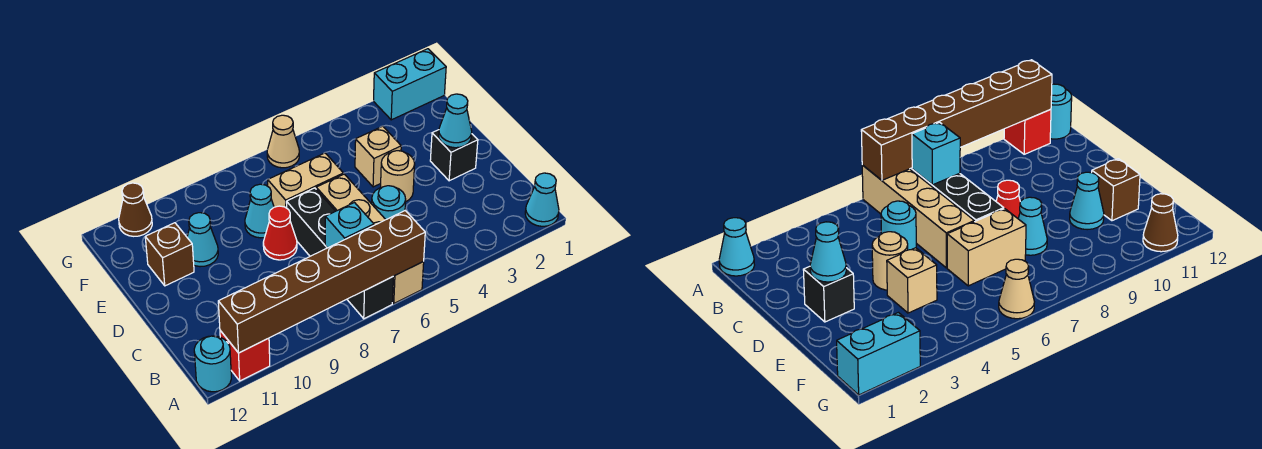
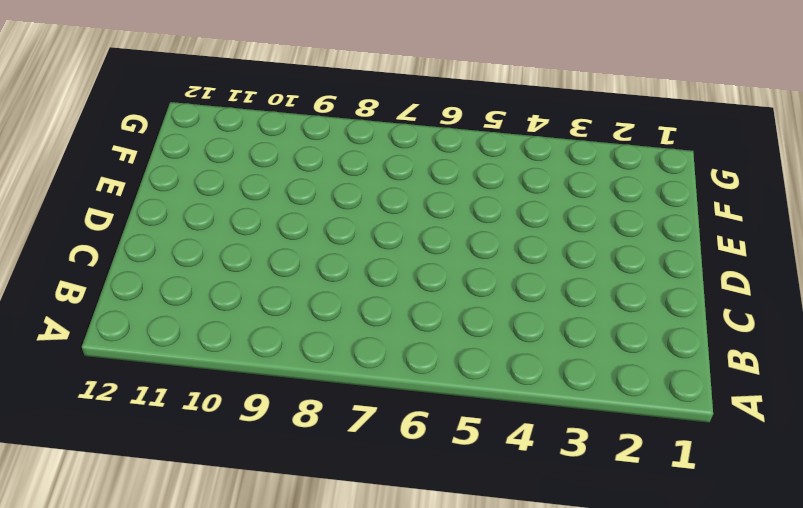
none -> cyan 1x1 cone [525,173,559,226]
none -> tan 1x4 brick [316,174,424,303]
none -> black 1x4 brick [286,188,393,319]

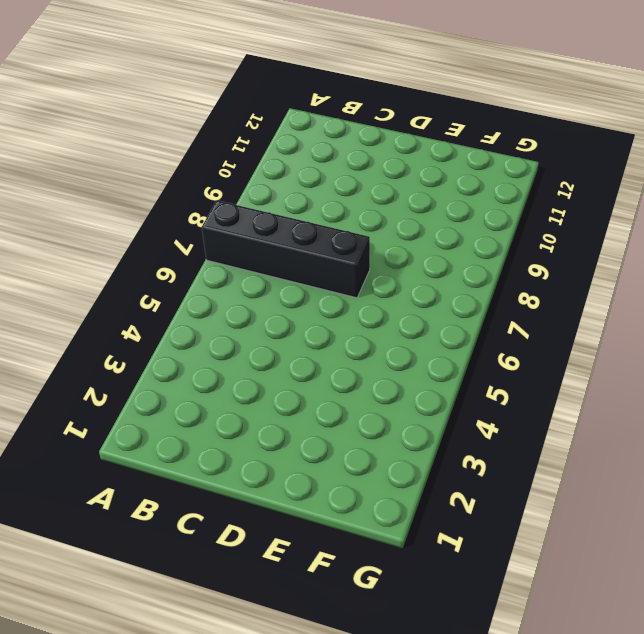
none -> cyan 1x1 cone [525,173,559,226]
none -> tan 1x4 brick [316,174,424,303]
none -> red 1x1 brick [220,331,270,381]

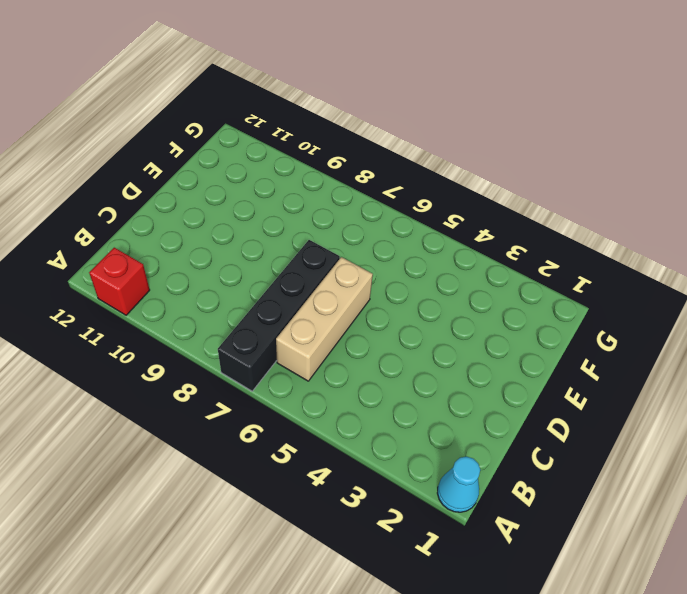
tan 1x3 brick [276,257,373,381] -> tan 1x4 brick [316,174,424,303]
none -> cyan 1x1 round brick [194,336,231,392]
none -> cyan 1x1 round brick [372,186,406,219]
none -> black 1x1 brick [430,130,478,181]

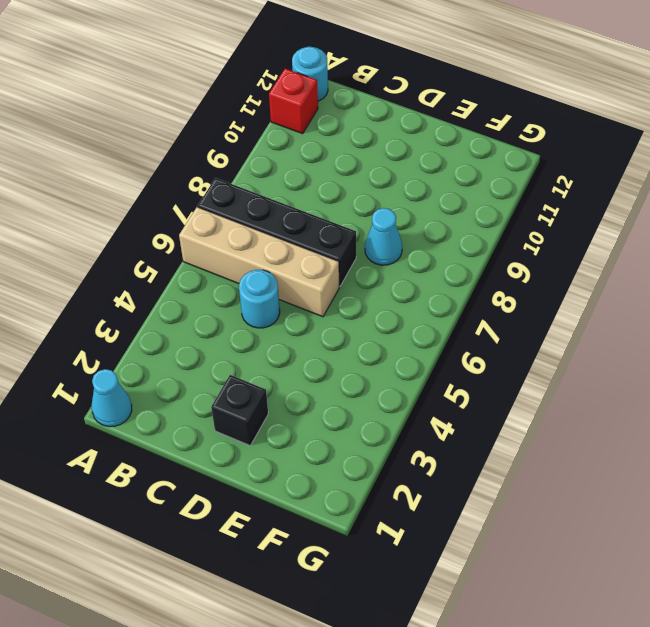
none -> tan 1x1 round brick [381,151,415,202]
none -> red 1x1 cone [263,206,297,260]
none -> tan 1x1 brick [355,126,401,187]

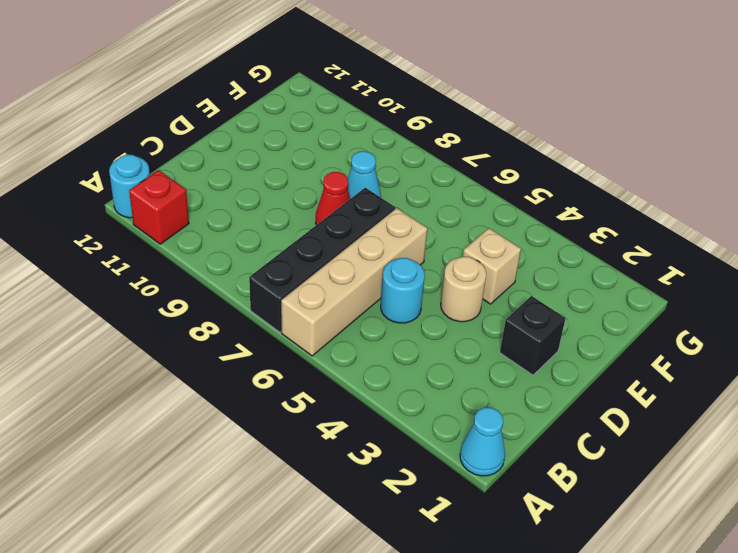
none -> tan 1x2 brick [268,153,343,208]
none -> cyan 1x1 cone [187,213,218,267]
none -> brown 1x1 brick [145,223,194,286]

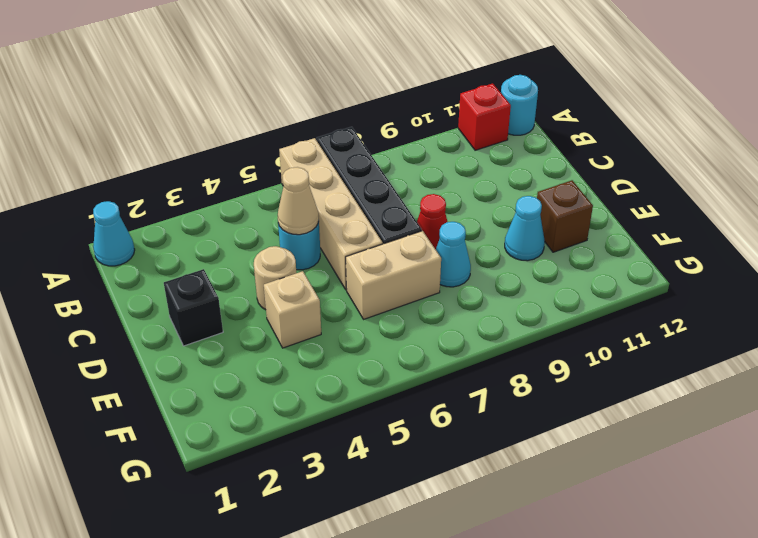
tan 1x1 cone [278,167,319,235] -> tan 1x1 cone moved to [267,115,299,168]
none -> cyan 1x2 brick [374,49,446,120]
none -> brown 1x1 cone [119,183,152,236]
none -> brown 1x6 brick [218,211,425,353]

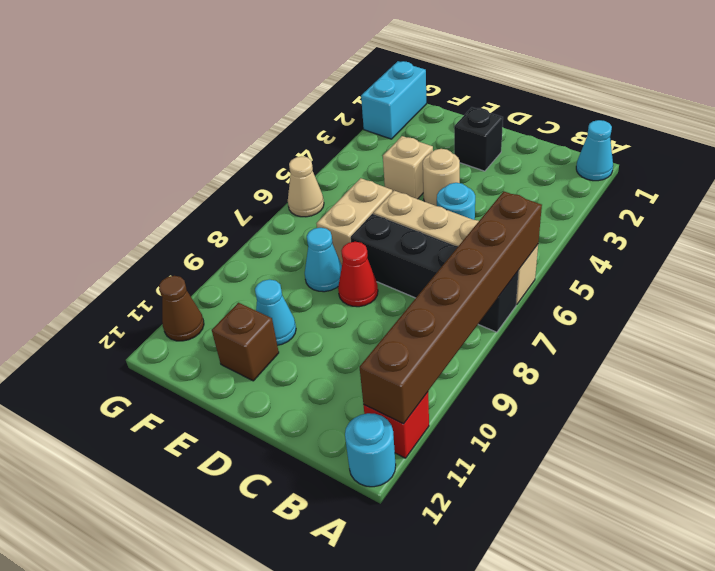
none -> cyan 1x1 brick [325,203,374,248]
none -> cyan 1x1 cone [439,94,472,148]

